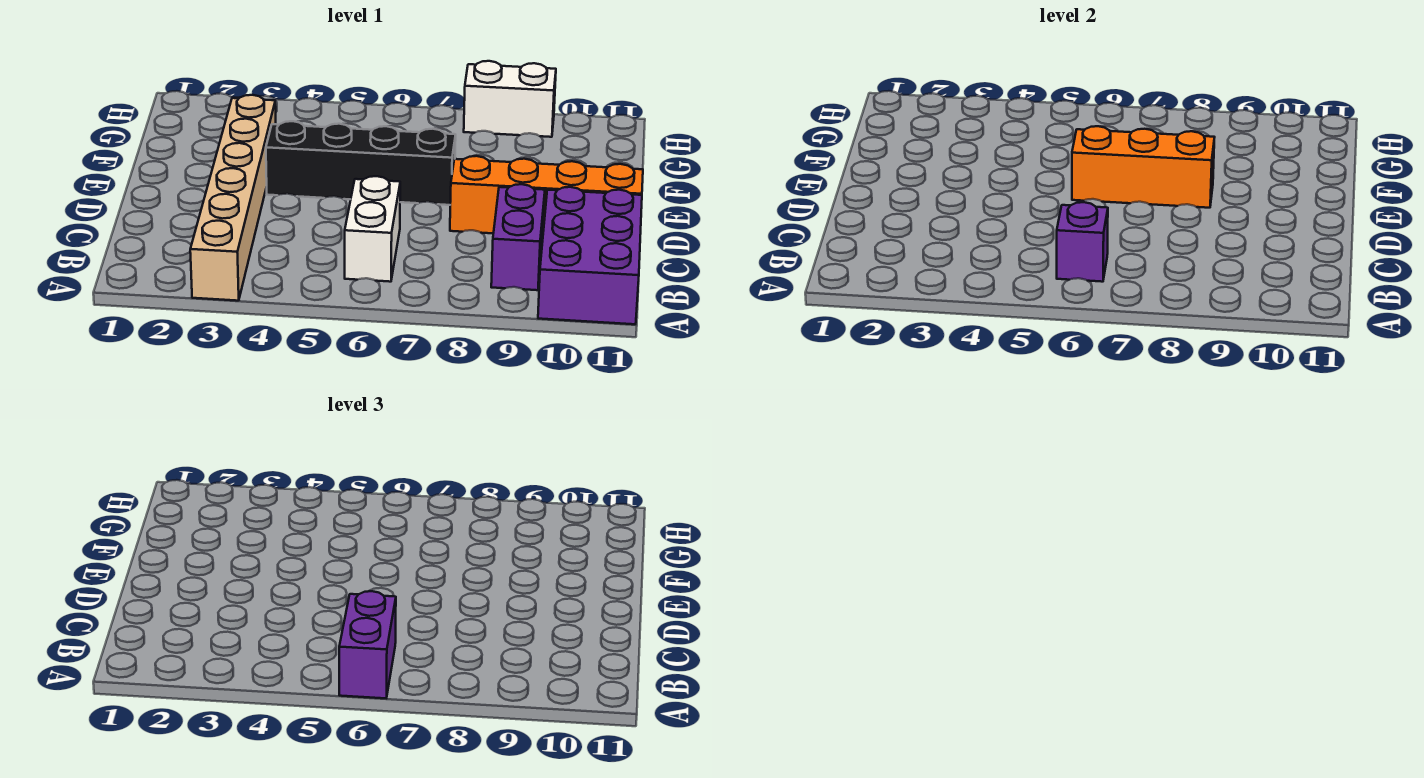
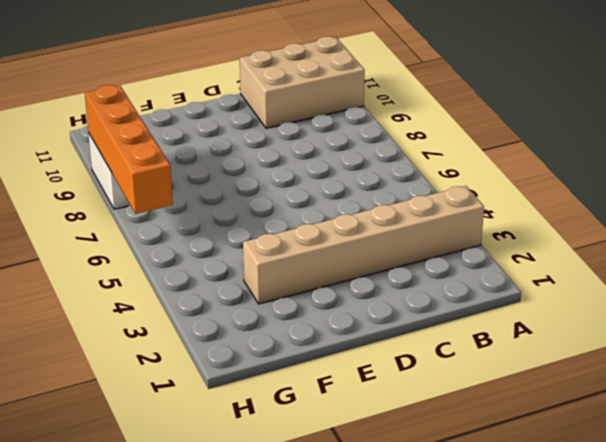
tan 2x3 brick [240,36,365,128] -> purple 2x3 brick [538,187,642,324]
orange 1x4 brick [85,85,173,214] -> orange 1x4 brick moved to [450,156,643,233]
none -> white 1x2 brick [345,176,400,282]
none -> purple 1x2 brick [491,184,545,290]

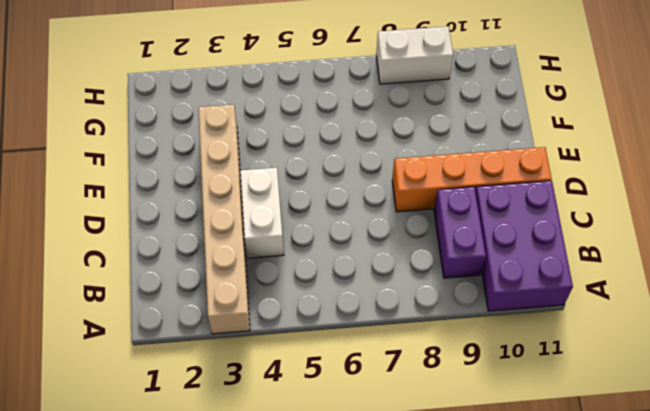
white 1x2 brick [240,168,284,258] -> white 1x2 brick moved to [345,176,400,282]
none -> black 1x4 brick [266,121,456,205]
none -> purple 1x1 brick [1057,202,1108,282]

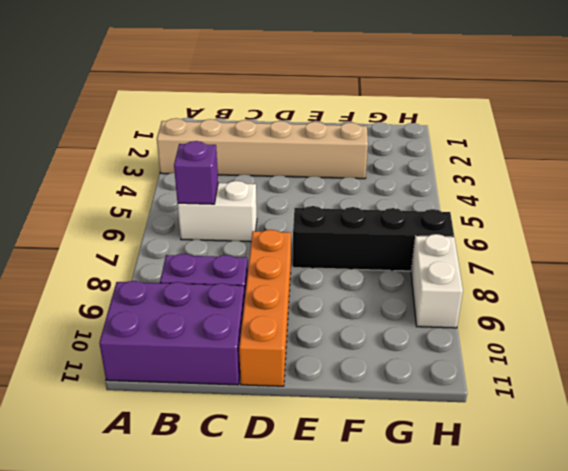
black 1x4 brick [293,206,454,271] -> black 1x4 brick turned to [266,121,456,205]
none -> orange 1x3 brick [1072,126,1215,208]
none -> purple 1x2 brick [339,591,396,698]

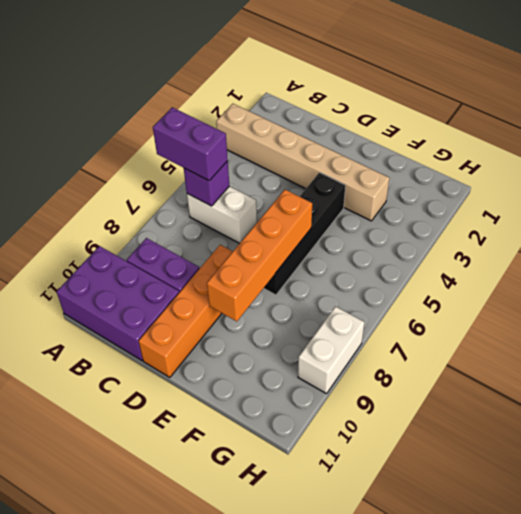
orange 1x4 brick [207,190,312,321] -> orange 1x3 brick [1072,126,1215,208]

